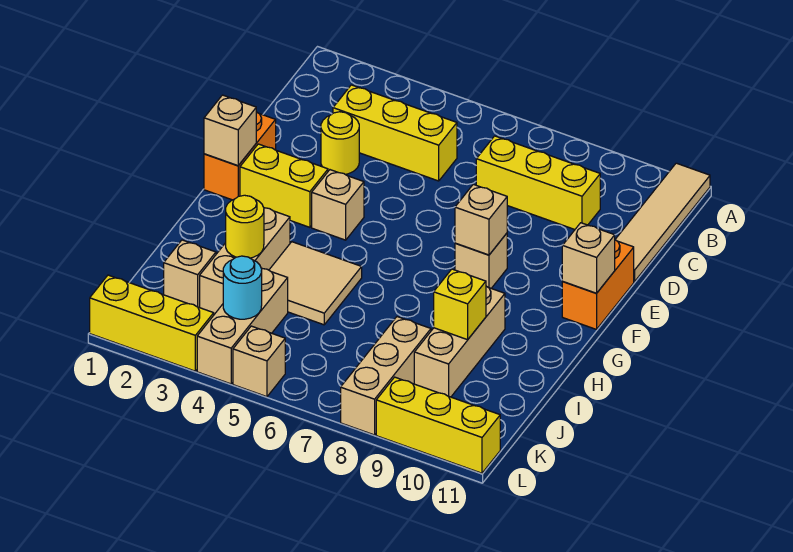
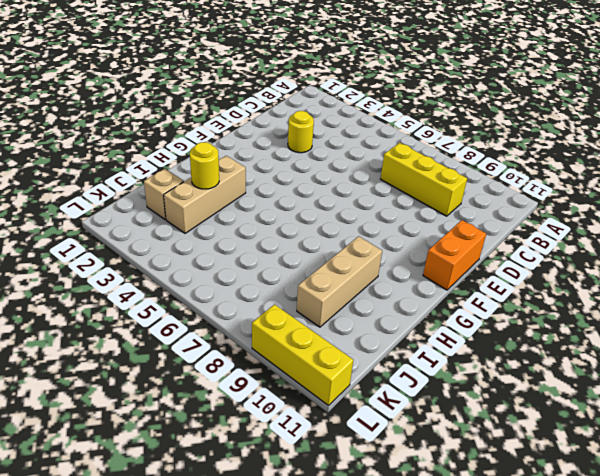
none -> tan 1x4 tile [615,163,710,281]
none -> yellow 1x3 brick [333,85,457,181]
none -> orange 1x2 brick [204,112,276,200]

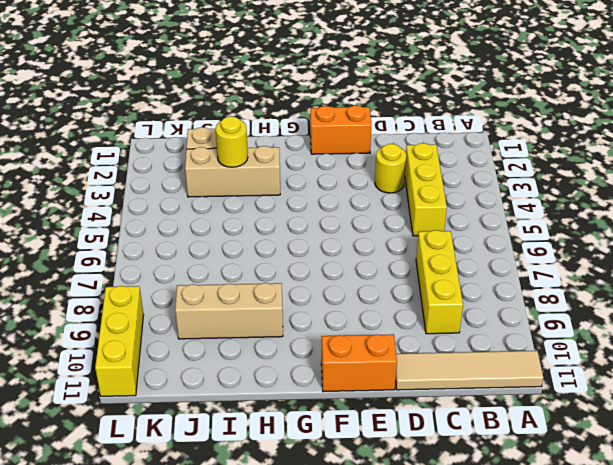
none -> yellow 1x2 brick [240,144,328,227]
none -> tan 1x1 brick [312,170,364,240]
none -> tan 1x1 brick [455,233,507,288]

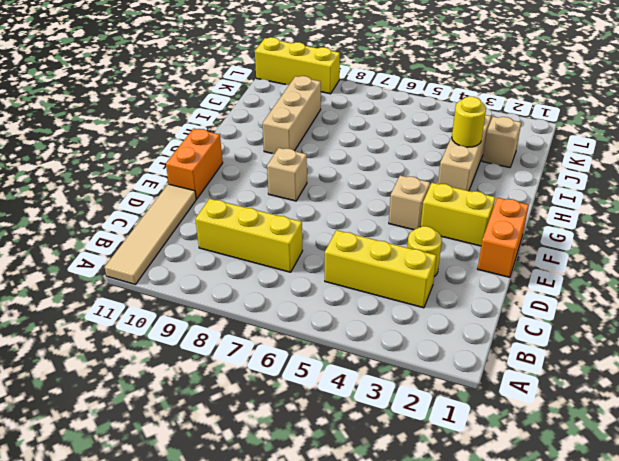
none -> tan 2x2 tile [269,242,362,325]
none -> tan 1x3 brick [197,269,288,384]
none -> tan 1x3 brick [341,317,431,435]

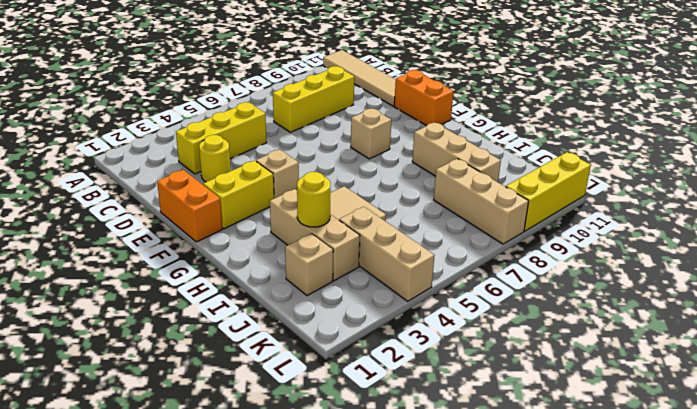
none -> yellow 1x3 brick [90,275,214,371]
none -> tan 1x1 brick [233,326,285,397]
none -> tan 1x1 brick [204,95,256,166]

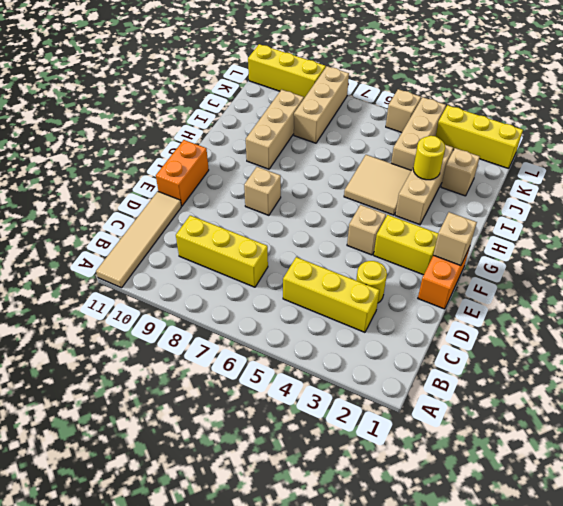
none -> tan 1x1 brick [455,184,507,255]
none -> tan 1x1 brick [562,223,615,293]
none -> yellow 1x1 brick [434,269,486,340]

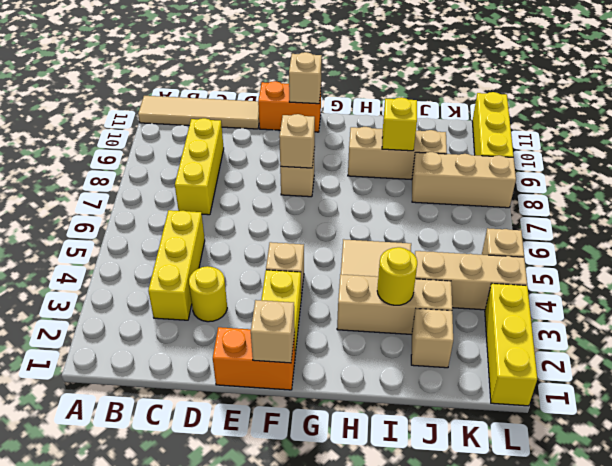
none -> cyan 1x1 round brick [223,256,262,319]

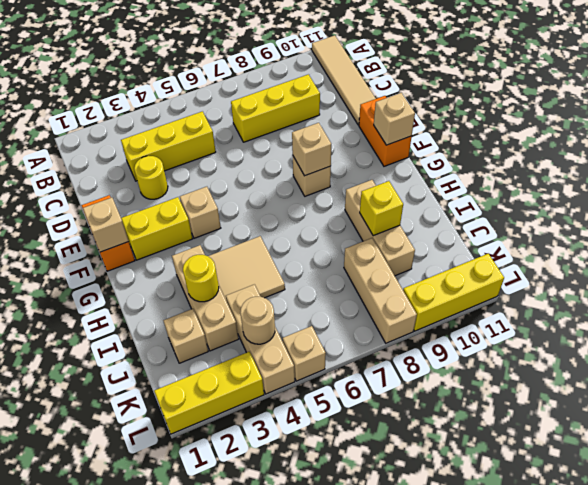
tan 1x1 round brick [240,297,275,344] -> cyan 1x1 round brick [223,256,262,319]

